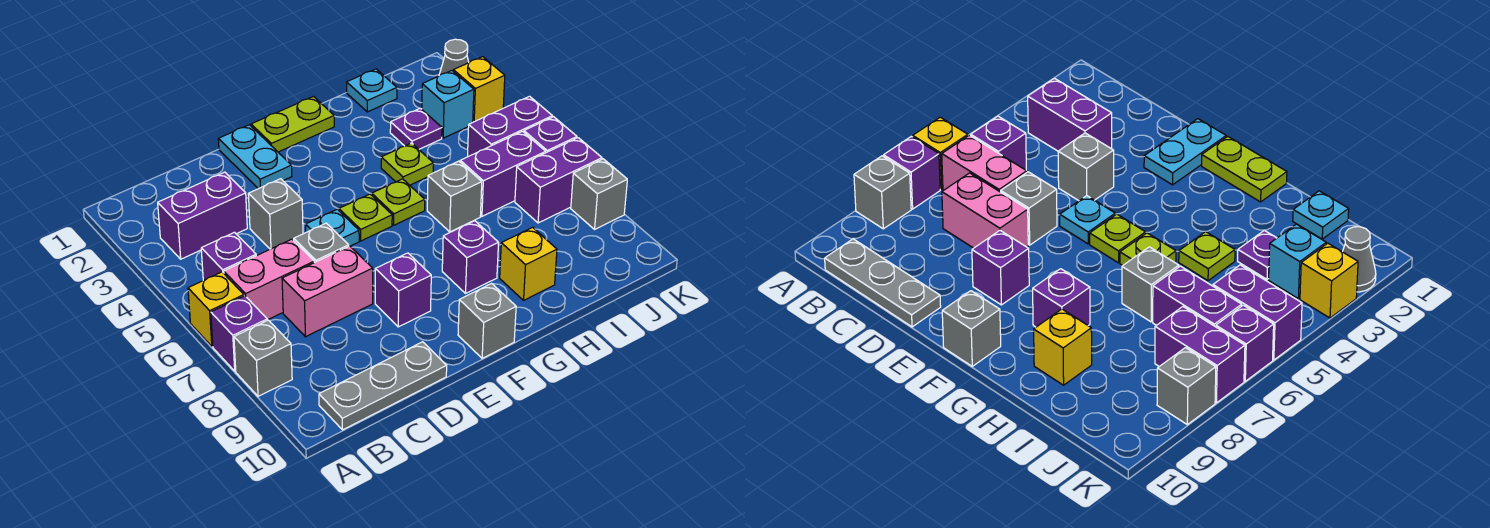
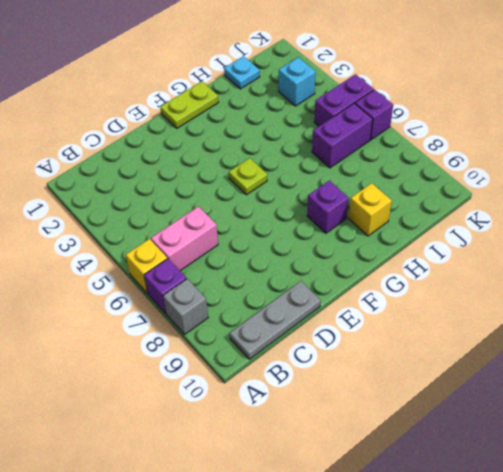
none -> purple 1x2 brick [158,172,247,259]
none -> purple 1x1 brick [201,232,256,280]
none -> pink 1x2 brick [282,246,373,337]
none -> grey 1x1 brick [248,179,303,249]

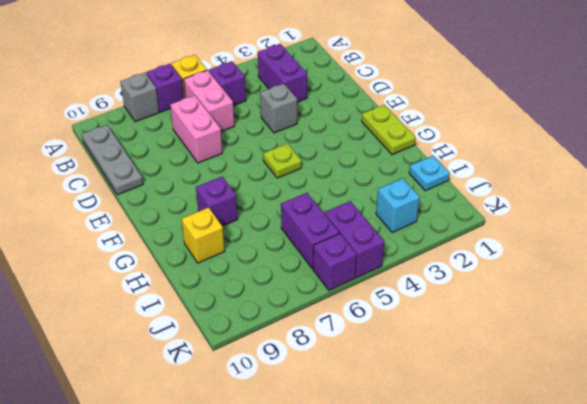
none -> grey 1x1 brick [294,223,349,263]
none -> cyan 1x2 plate [218,125,292,189]
none -> cyan 1x1 plate [306,209,359,246]
none -> purple 1x1 brick [375,253,431,327]

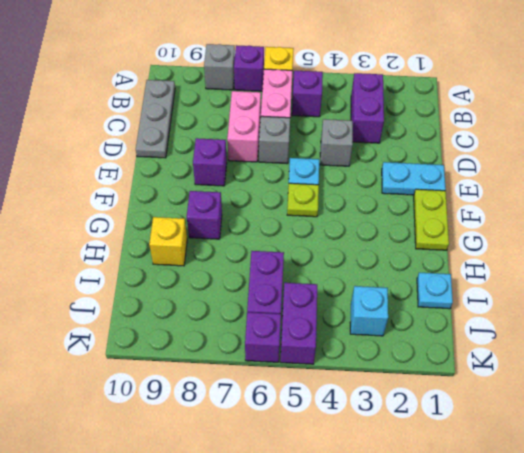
none -> grey 1x1 brick [458,284,516,358]
none -> lime 1x1 plate [372,179,425,225]
none -> lime 1x1 plate [381,143,434,185]
none -> grey 1x1 brick [427,161,482,232]

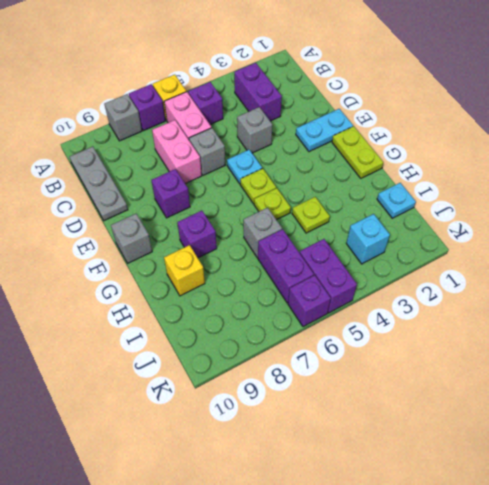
none -> purple 1x1 plate [390,108,442,149]
none -> purple 1x2 brick [515,138,602,223]
none -> grey 1x1 cone [439,39,469,75]
none -> yellow 1x1 brick [453,57,505,122]

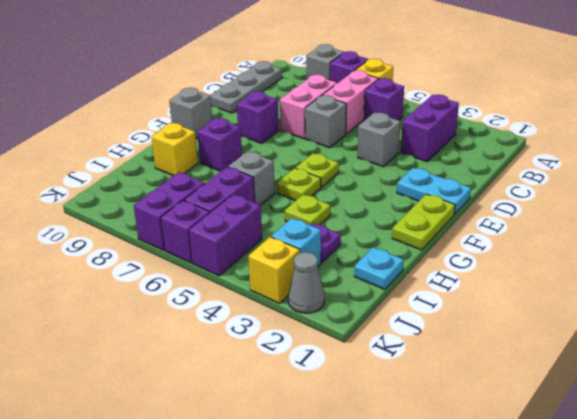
none -> cyan 1x1 plate [306,209,359,246]
none -> grey 1x1 brick [571,159,627,229]

